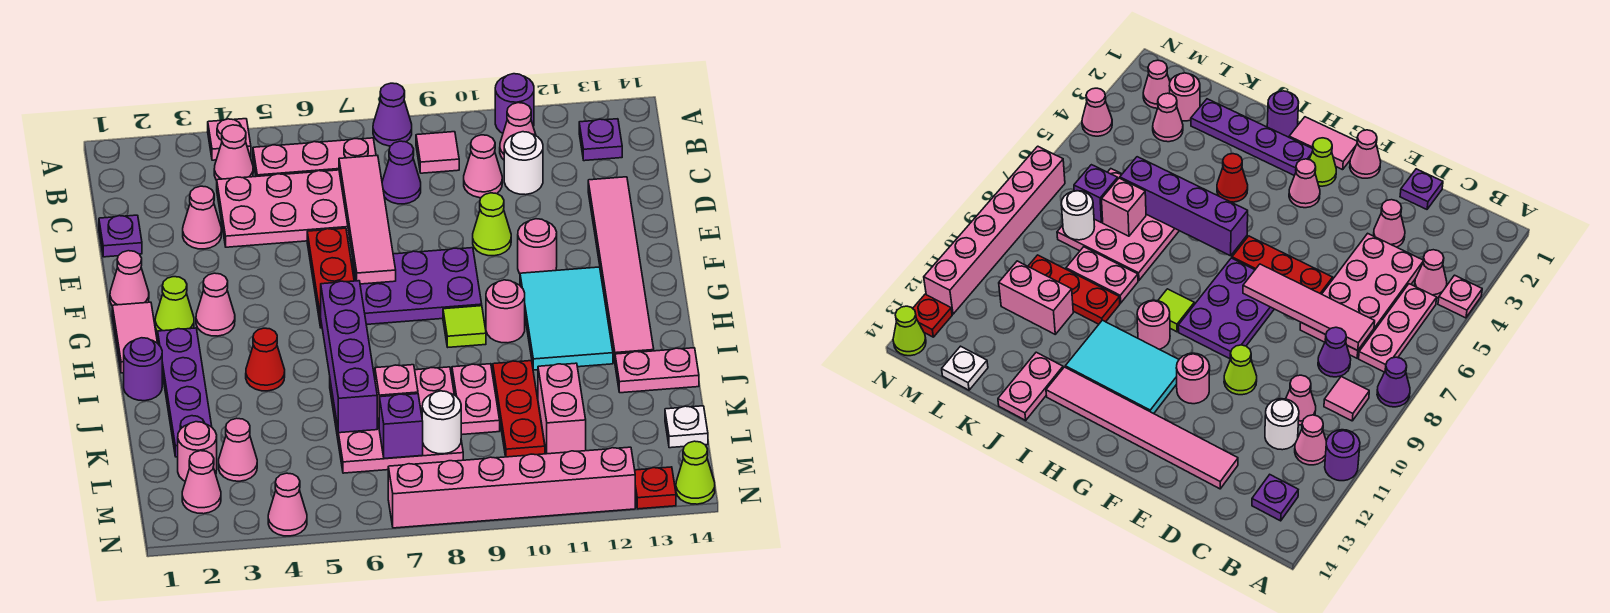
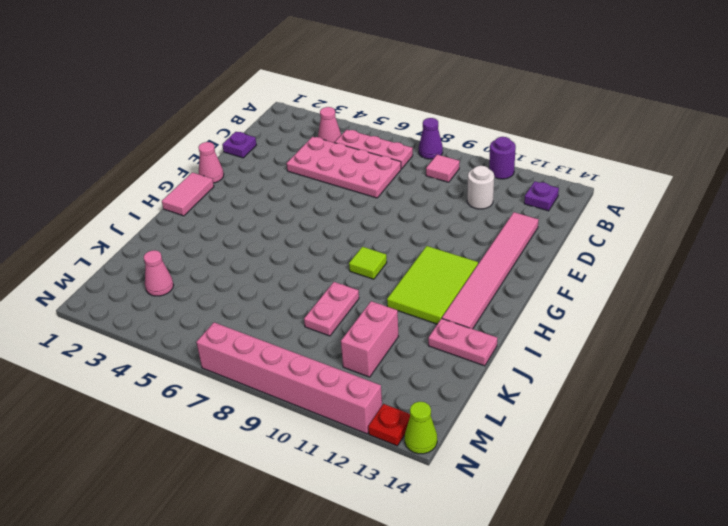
lime 2x3 tile [387,246,478,324] -> cyan 2x3 tile [520,267,613,370]
none -> pink 1x1 plate [208,119,251,160]
none -> pink 1x1 cone [500,103,536,160]
none -> purple 1x1 cone [382,141,421,204]
none -> pink 1x1 cone [464,135,502,198]

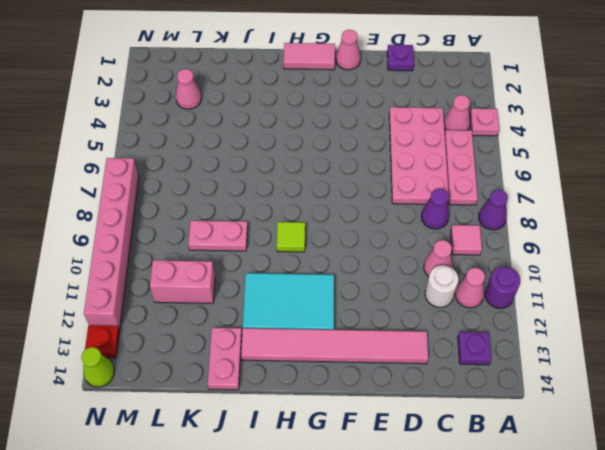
none -> pink 1x1 cone [183,186,221,249]
none -> red 1x3 plate [307,228,354,328]
none -> lime 1x1 cone [473,193,511,256]
none -> purple 2x3 plate [353,248,482,325]

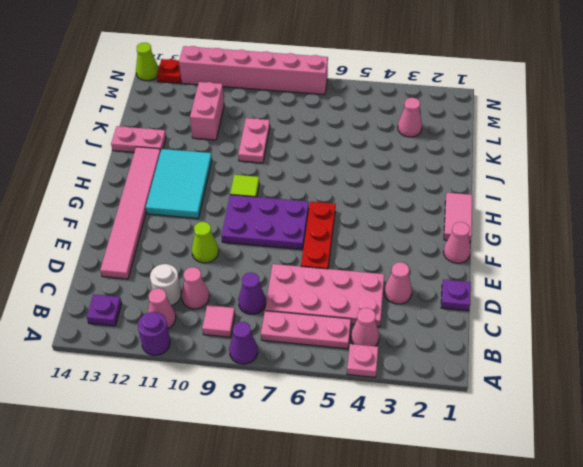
none -> pink 1x1 round brick [518,219,557,274]
none -> lime 1x1 cone [155,277,194,332]
none -> pink 1x1 cone [196,273,235,336]
none -> purple 1x4 plate [158,328,212,457]

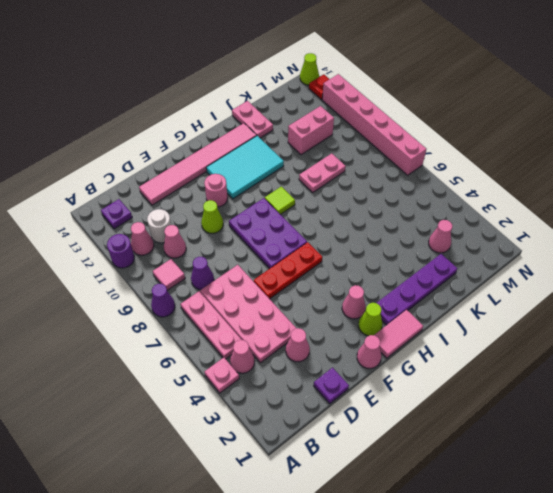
none -> pink 1x1 round brick [486,280,525,343]
none -> purple 1x1 round brick [124,338,162,401]
none -> red 1x1 cone [246,328,285,391]
none -> pink 3x3 plate [330,367,463,473]

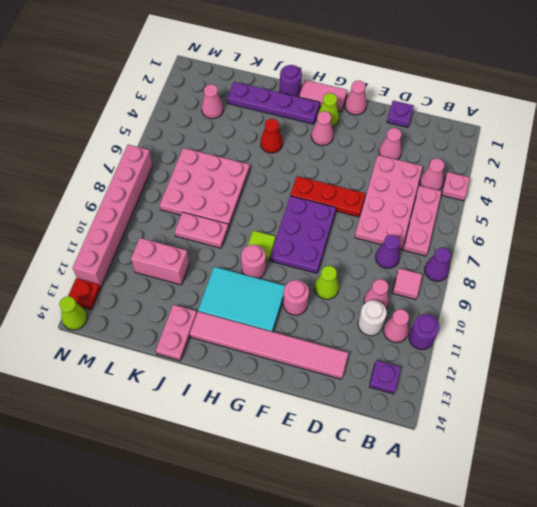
none -> red 1x3 plate [493,361,545,457]
none -> pink 1x1 round brick [178,422,217,481]
none -> white 1x1 plate [665,406,708,448]
none -> pink 1x1 cone [182,451,221,514]

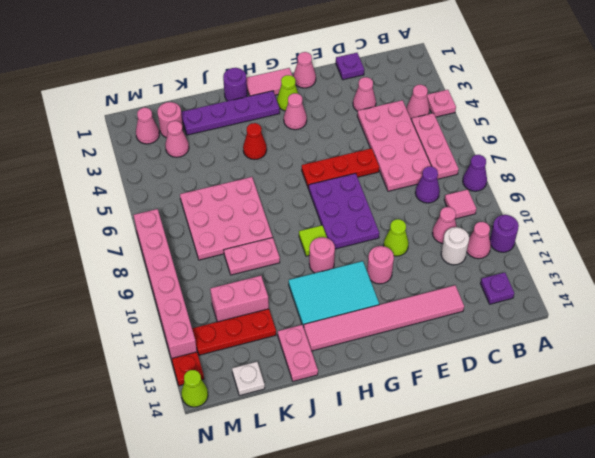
red 1x3 plate [192,309,276,355] -> red 1x3 plate moved to [493,361,545,457]
none -> pink 1x1 cone [268,473,307,536]
none -> pink 1x4 tile [339,155,396,284]
none -> purple 1x4 brick [321,281,377,433]
none -> pink 1x1 brick [375,365,418,425]

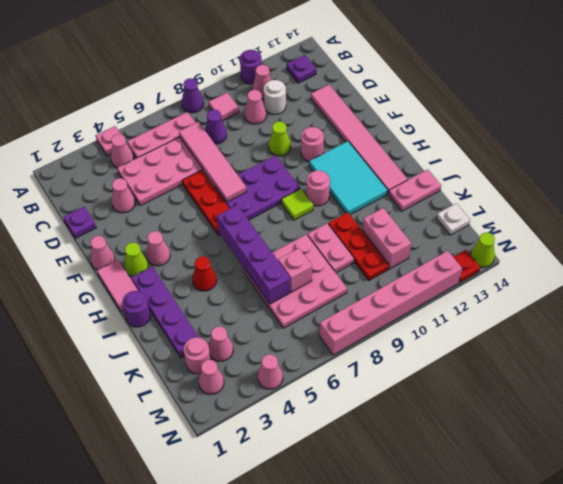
none -> purple 1x1 brick [379,394,423,458]
none -> white 1x1 round brick [422,391,461,454]

